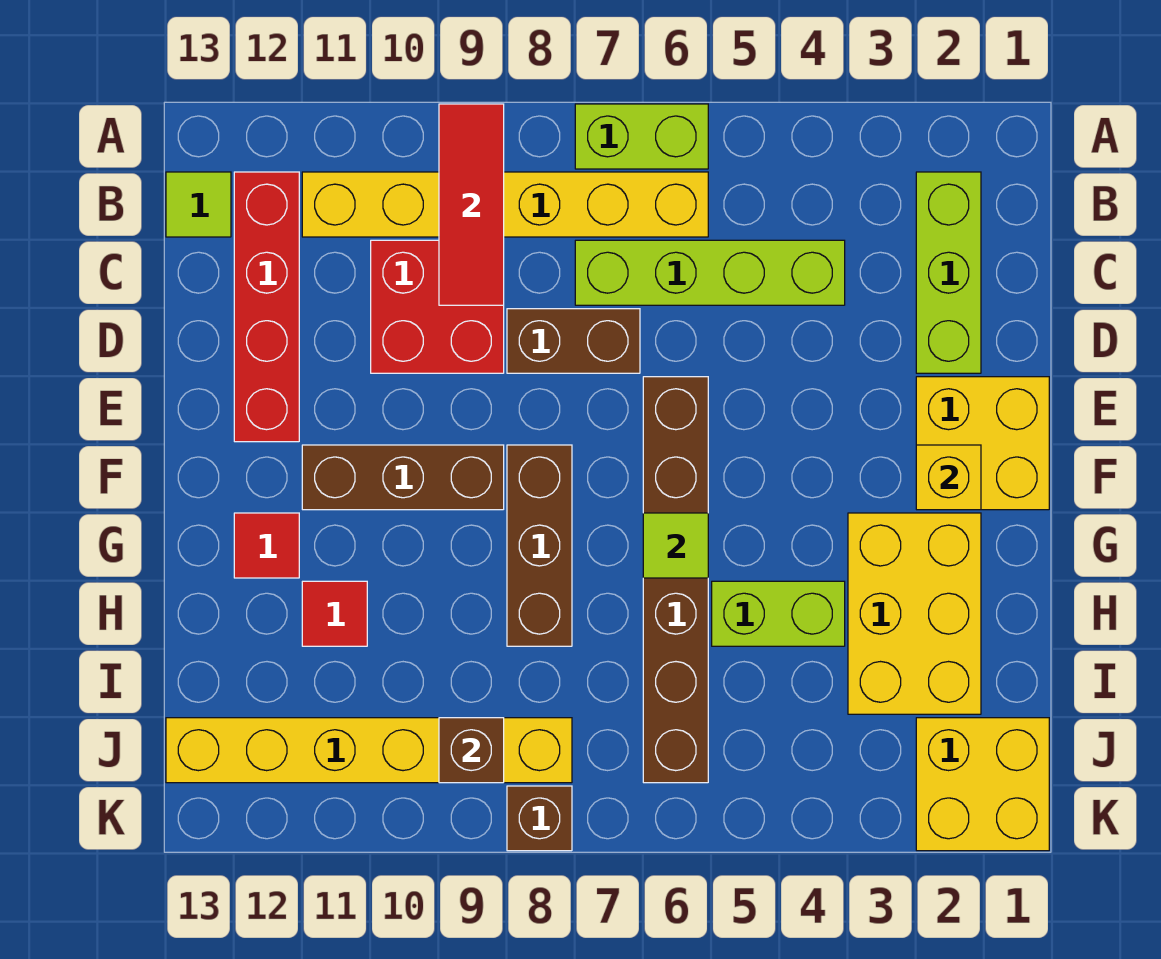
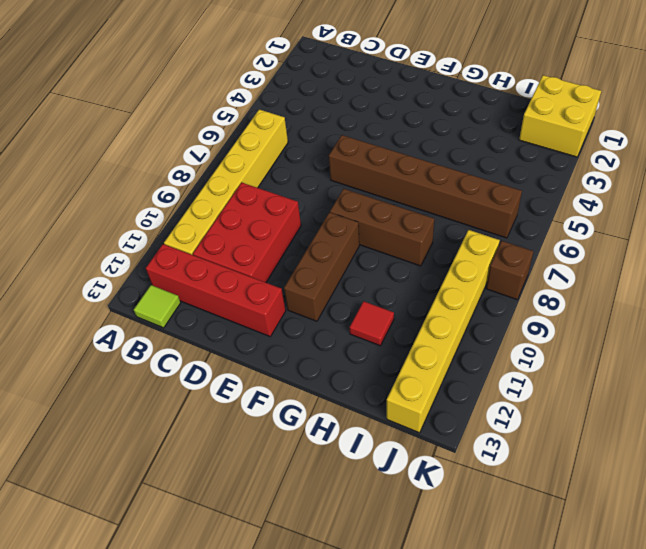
red 2x3 brick [193,183,301,282] -> red 2x2 brick [371,240,504,373]
none -> lime 1x2 brick [575,104,708,169]
none -> lime 1x3 brick [916,172,981,373]
none -> lime 1x4 brick [575,240,845,305]

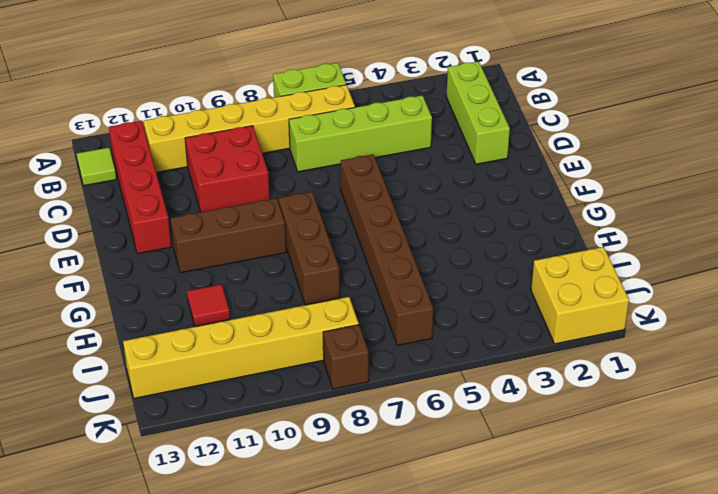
none -> brown 1x2 brick [507,309,640,373]
none -> yellow 2x2 brick [916,377,1049,510]
none -> yellow 2x3 brick [848,513,981,714]

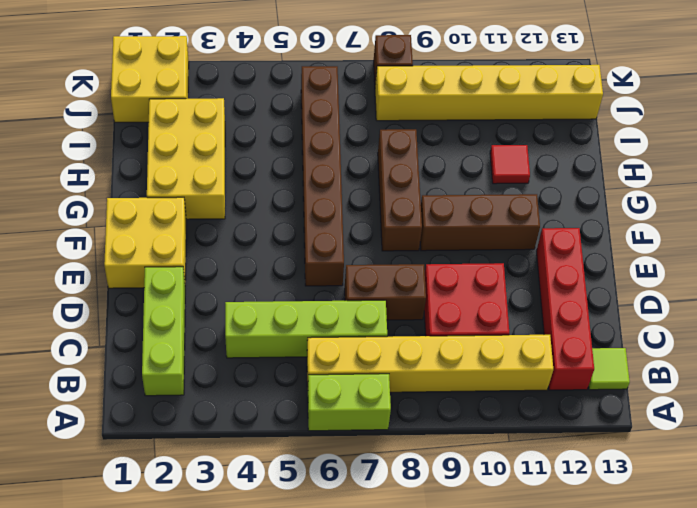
none -> red 1x1 tile [234,513,299,578]
none -> lime 1x2 brick [712,581,845,646]
none -> red 1x3 tile [439,104,504,305]

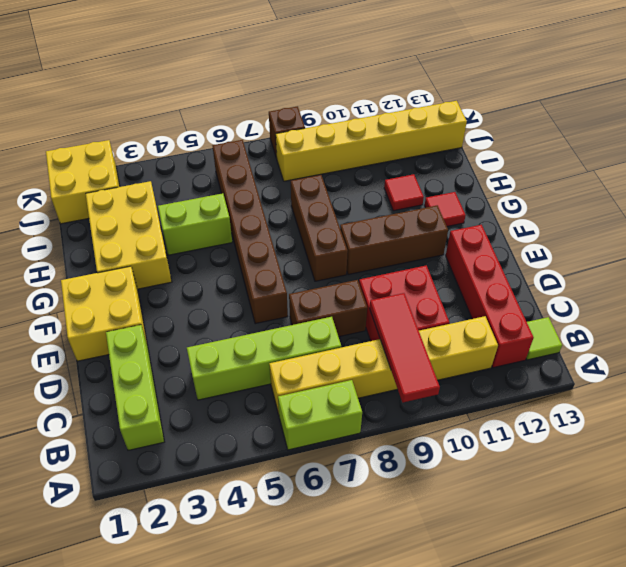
none -> yellow 1x1 brick [916,445,981,510]
none -> lime 1x1 tile [643,513,708,578]
none -> brown 1x1 brick [439,718,504,783]

